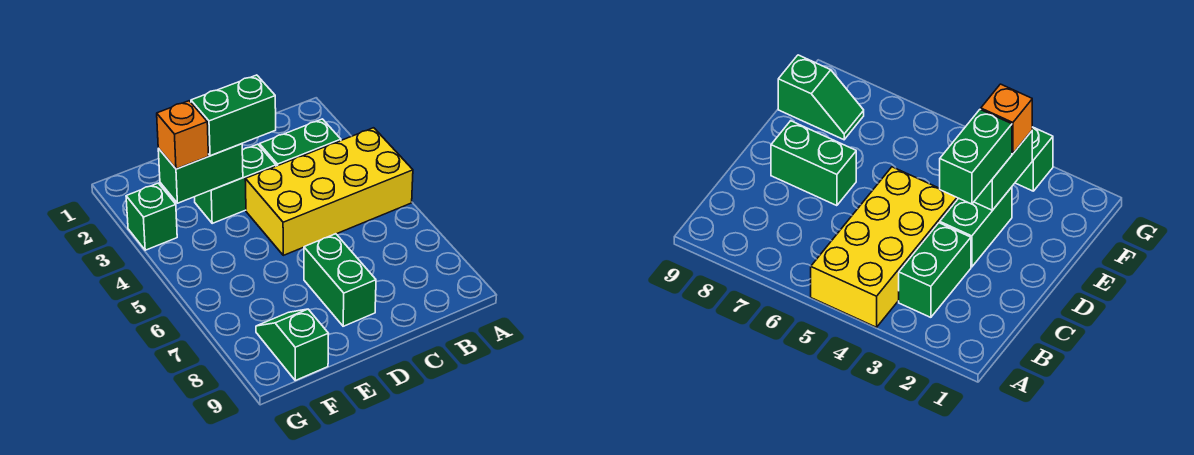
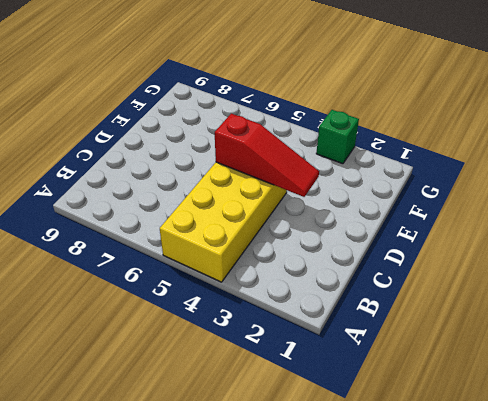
red 1x3 slope [215,114,319,197] -> none
none -> green 1x2 brick [259,119,341,166]
none -> green 1x2 brick [195,144,276,223]

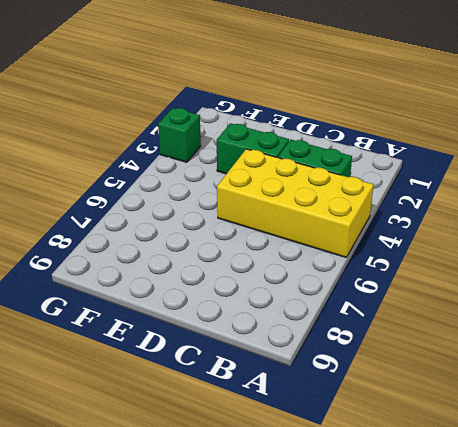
none -> green 1x2 brick [304,234,376,326]
none -> green 1x2 slope [256,309,329,380]

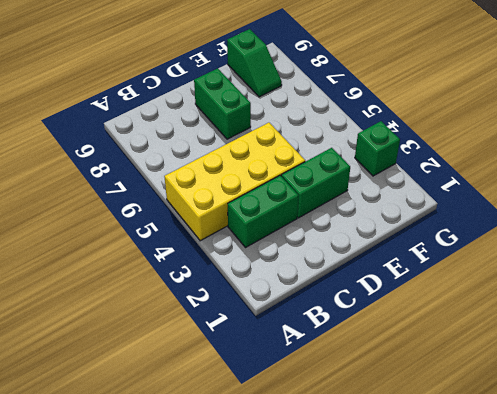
none -> green 1x2 brick [158,144,243,203]
none -> green 1x2 brick [191,75,276,156]

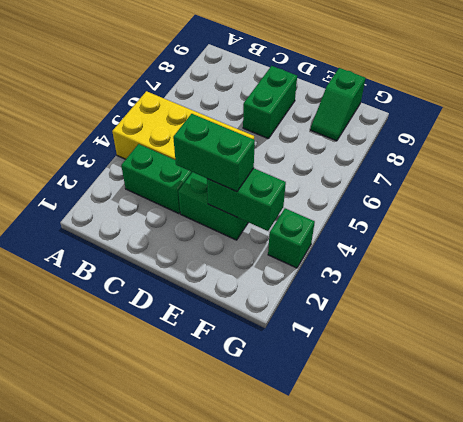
none -> orange 1x1 brick [157,101,208,169]

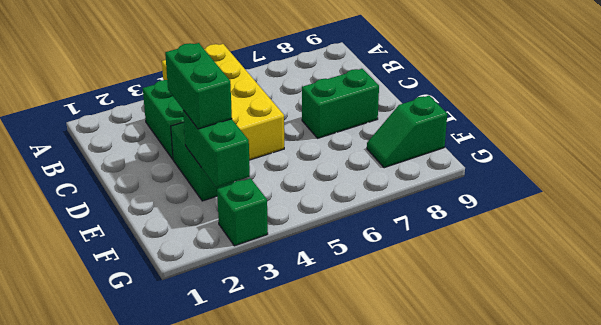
none -> orange 1x1 brick [157,101,208,169]

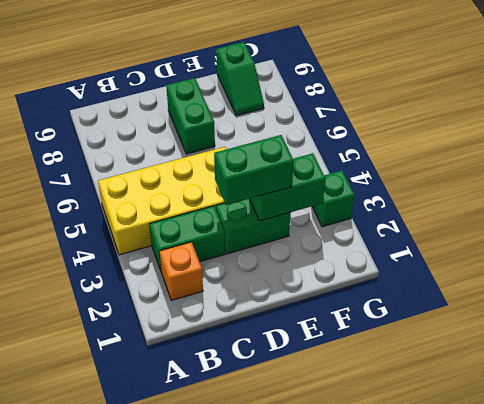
orange 1x1 brick [159,242,203,300] -> orange 1x1 brick moved to [157,101,208,169]

